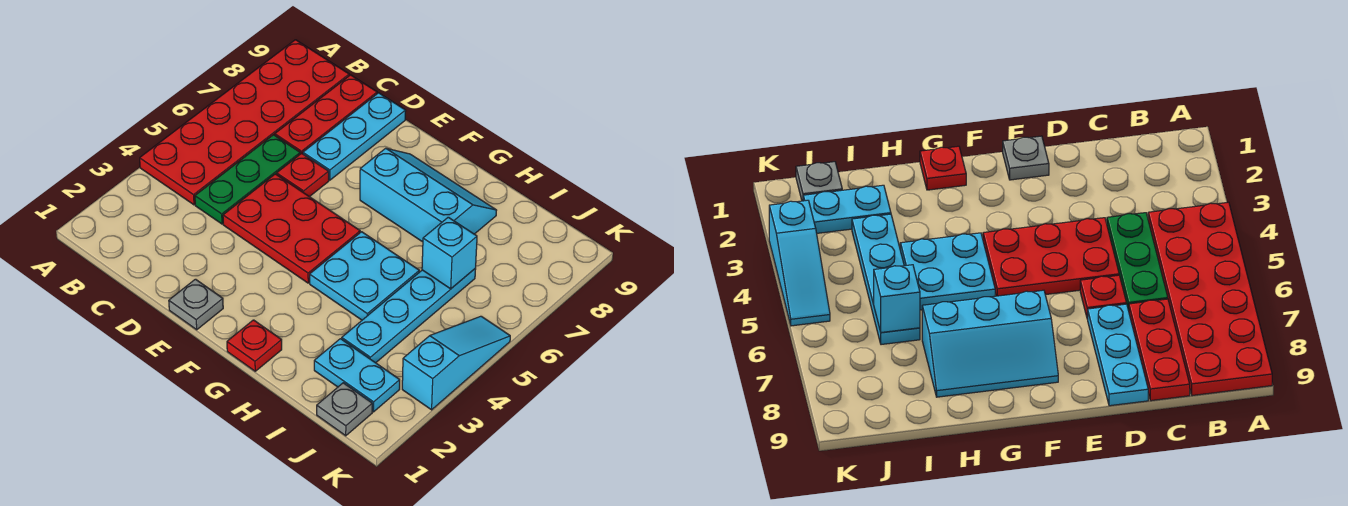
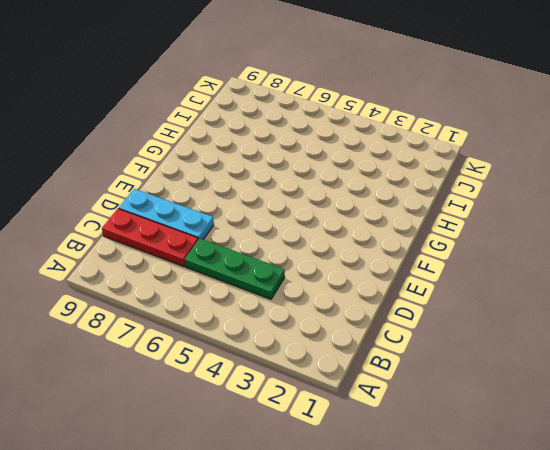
none -> red 2x6 plate [140,40,349,205]
none -> red 2x3 plate [223,174,360,283]
none -> red 1x1 plate [277,153,329,197]

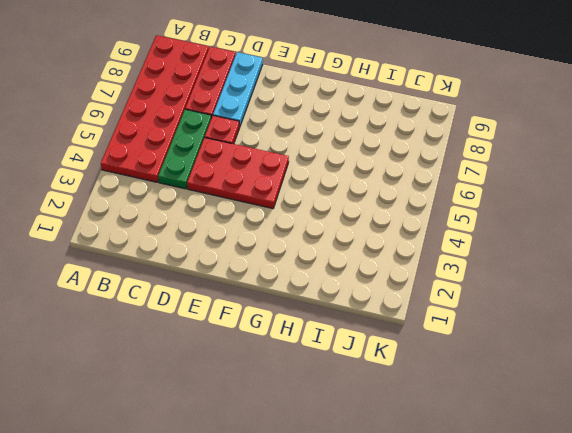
none -> grey 1x1 plate [169,279,223,330]
none -> cyan 2x3 slope [360,148,497,242]
none -> red 1x1 plate [227,320,282,371]

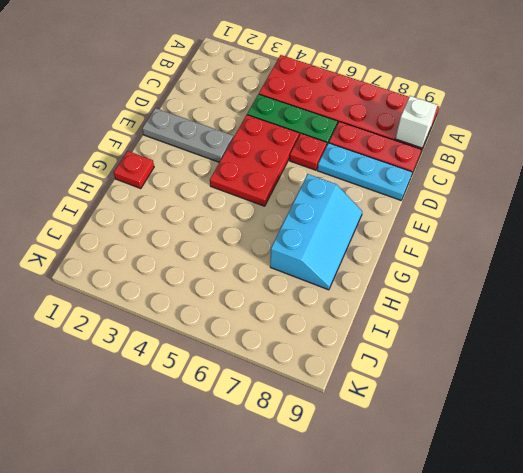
white 1x1 brick [395,96,437,148] -> none
grey 1x3 plate [142,108,233,162] -> grey 1x1 plate [169,279,223,330]
none -> cyan 2x2 plate [310,232,419,320]
none -> cyan 1x2 plate [314,339,400,412]
none -> cyan 1x4 plate [342,269,476,363]

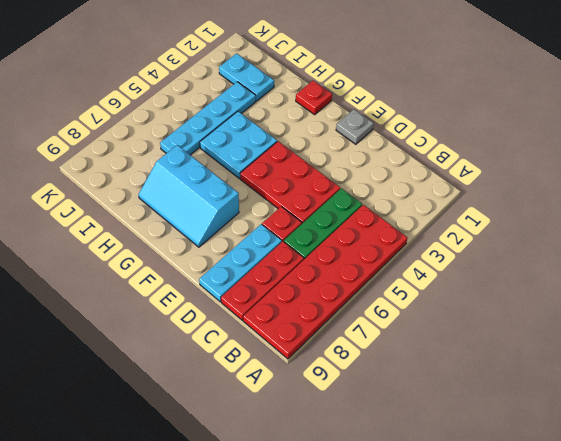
none -> grey 1x1 plate [317,383,372,436]
none -> cyan 1x3 slope [402,316,510,410]
none -> cyan 1x1 brick [422,217,477,289]

